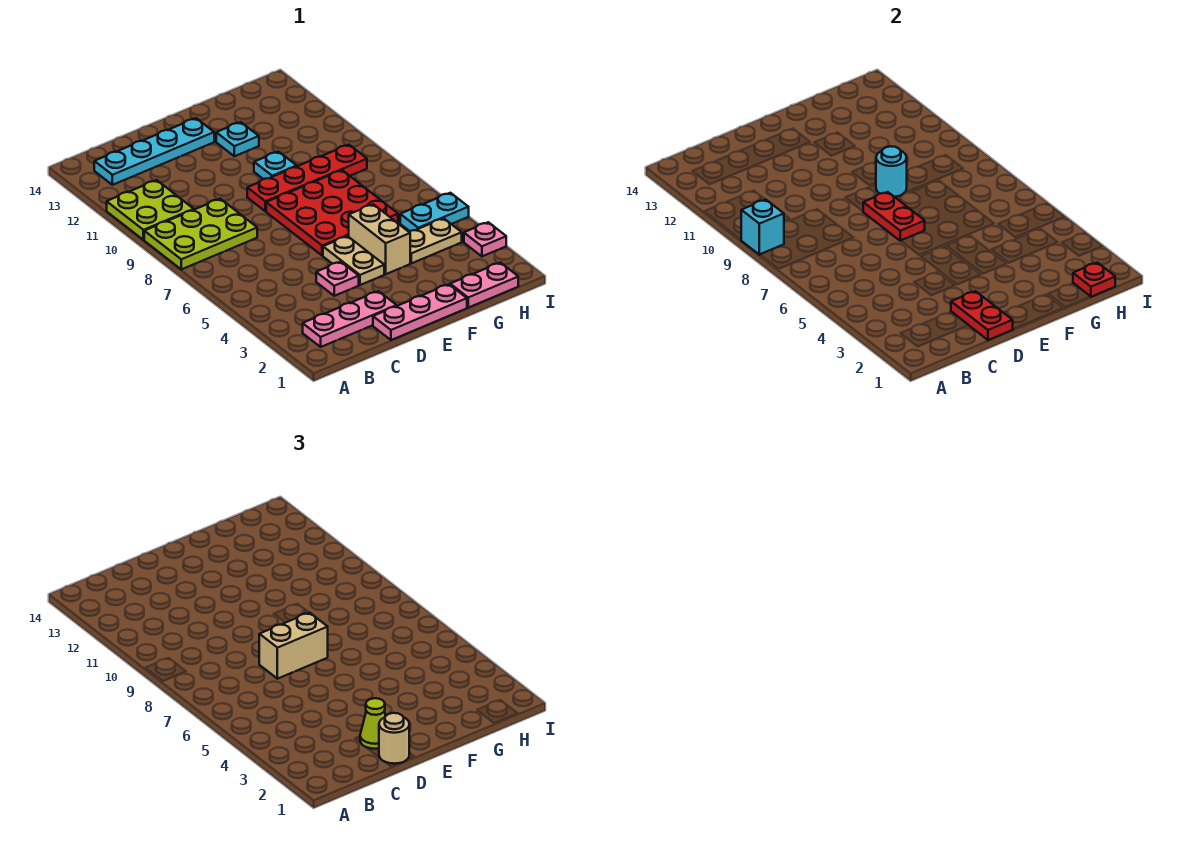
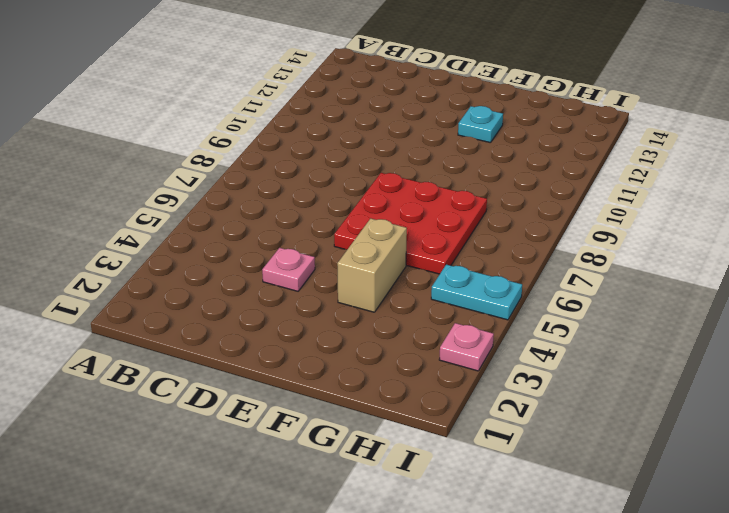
none -> lime 2x3 plate [144,199,257,269]
none -> lime 2x2 plate [107,180,194,240]
none -> pink 1x3 plate [303,291,397,347]

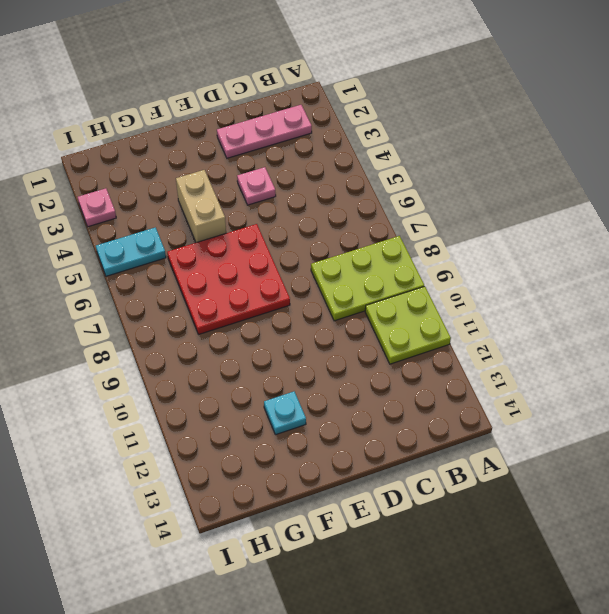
none -> cyan 1x4 plate [94,118,214,185]
none -> pink 1x3 plate [373,284,467,340]
none -> tan 1x2 plate [323,236,384,285]

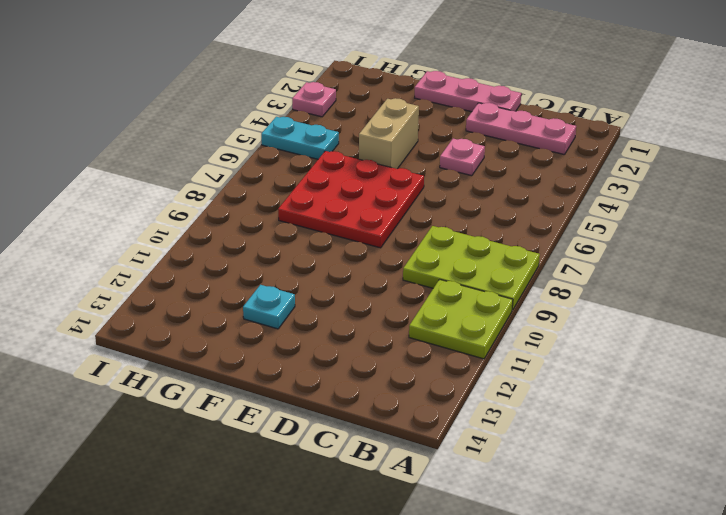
none -> cyan 1x4 plate [94,118,214,185]
none -> tan 1x2 plate [323,236,384,285]
none -> red 1x4 plate [247,145,367,211]

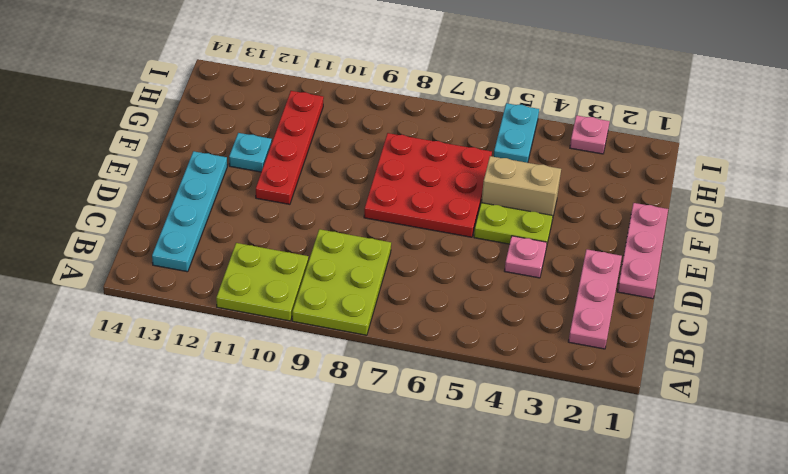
lime 1x2 plate [474,203,553,248] -> tan 1x2 plate [323,236,384,285]
red 1x4 plate [256,91,324,204] -> red 1x4 plate moved to [247,145,367,211]
none -> cyan 1x1 plate [254,152,297,179]
none -> pink 1x2 plate [450,263,518,308]
none -> tan 1x2 plate [409,218,462,263]

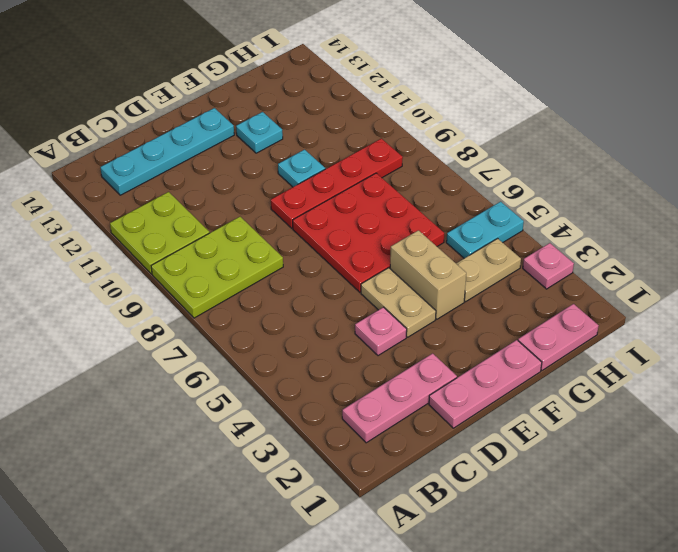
none -> cyan 1x1 brick [741,200,784,255]
none -> red 1x2 plate [951,291,1013,340]
none -> red 1x2 plate [863,192,925,241]

